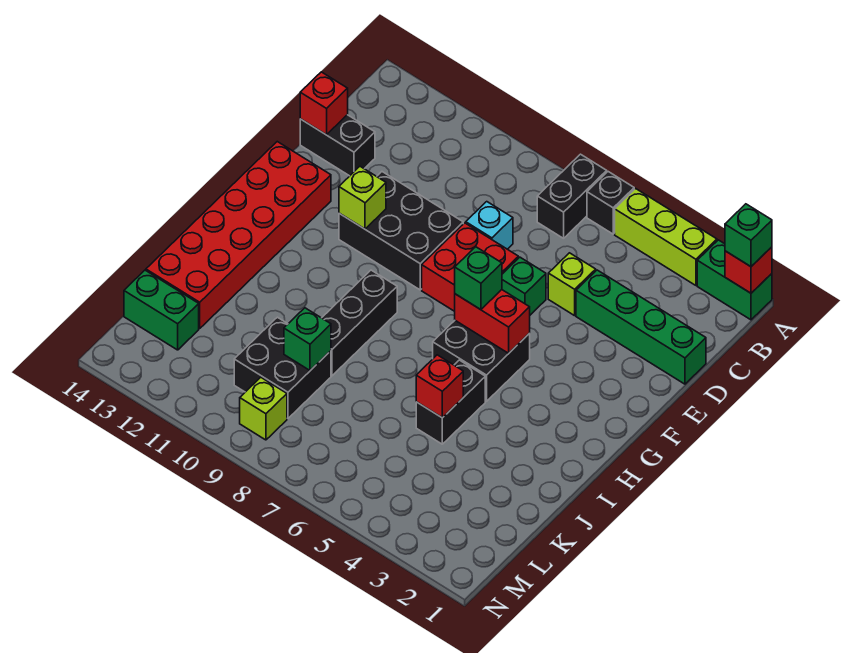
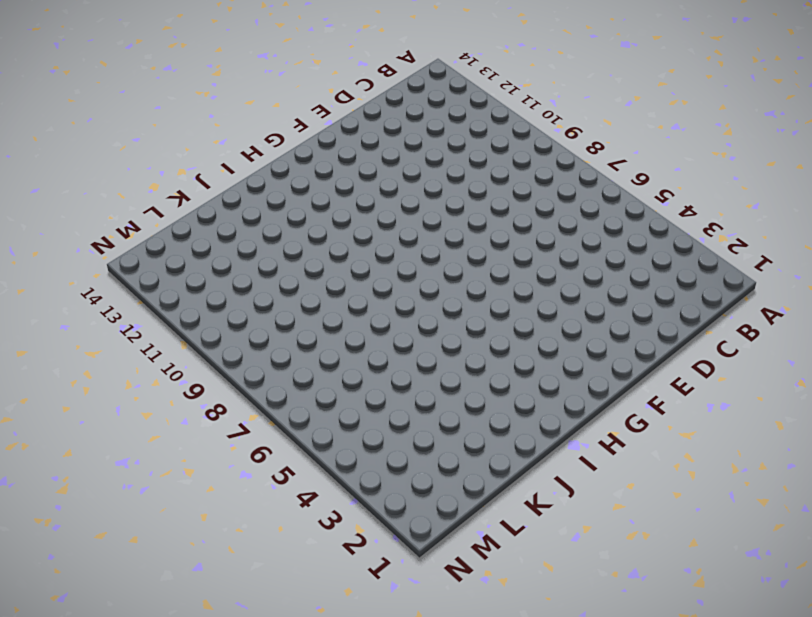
none -> green 1x2 brick [697,240,772,320]
none -> lime 1x3 brick [615,189,717,285]
none -> black 1x1 brick [587,172,634,234]

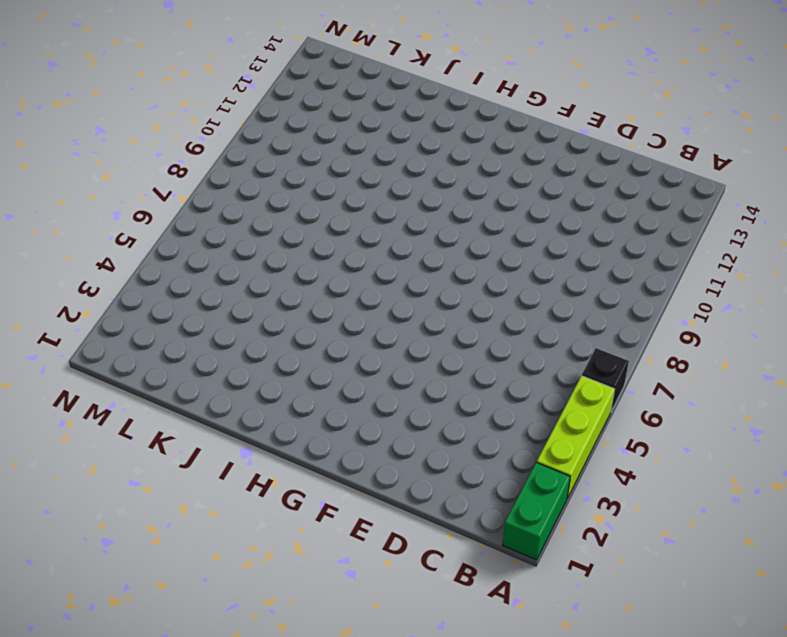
none -> black 1x2 brick [537,154,607,238]
none -> green 1x4 brick [576,270,706,384]
none -> lime 1x1 brick [548,253,596,316]

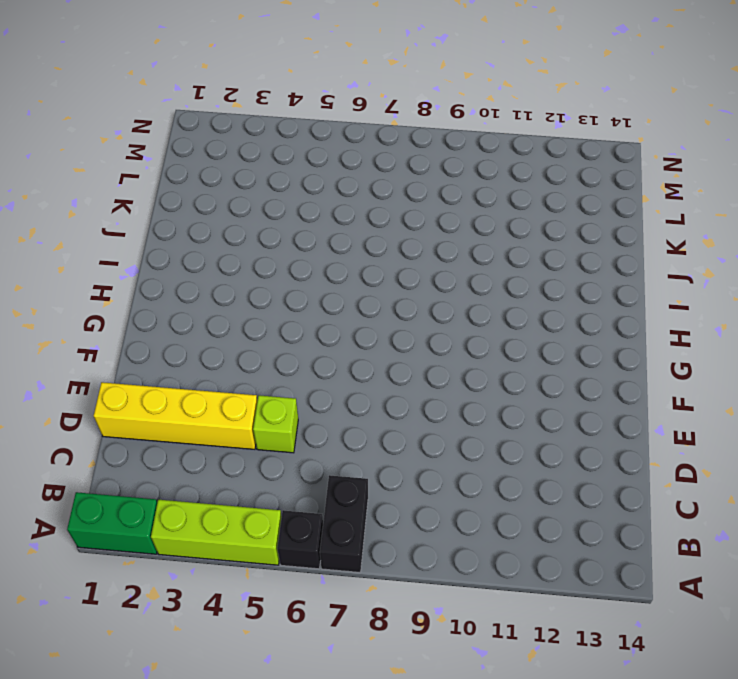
yellow 1x4 brick [94,382,257,449] -> green 1x4 brick [576,270,706,384]
none -> cyan 1x1 brick [466,202,513,249]
none -> black 1x2 brick [300,115,375,176]
none -> green 1x1 brick [502,257,546,315]

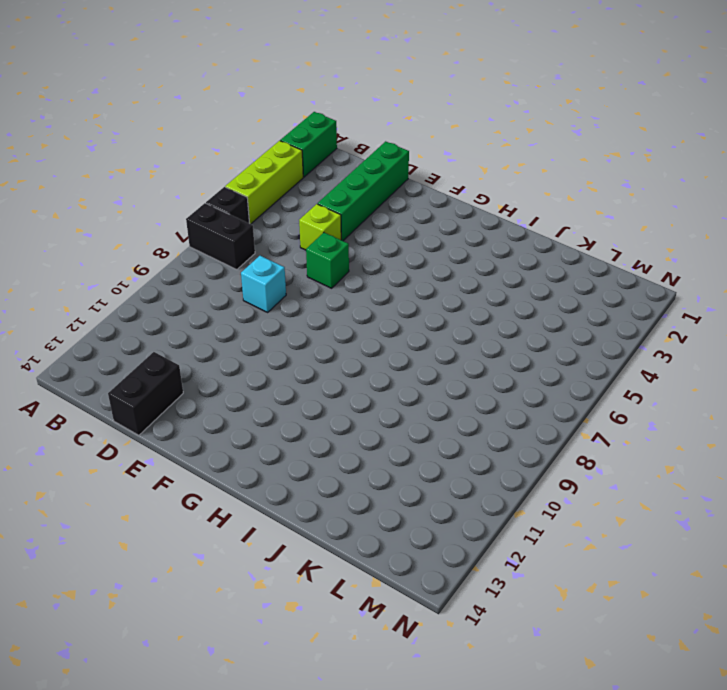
none -> red 2x2 brick [422,223,518,311]
none -> black 2x3 brick [339,172,463,290]
none -> red 2x6 brick [146,142,331,328]

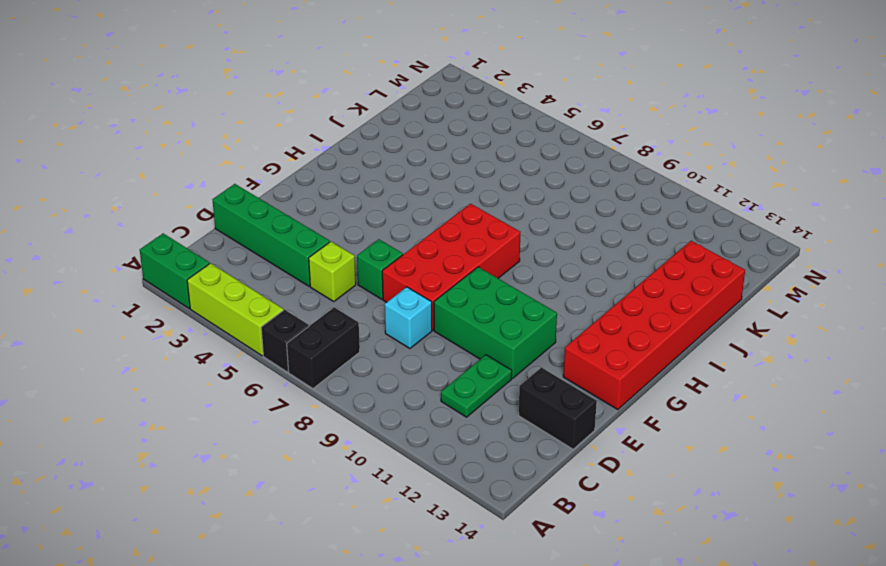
green 1x2 plate [441,355,512,417] -> none
red 2x4 brick [382,204,521,330] -> red 2x2 brick [422,223,518,311]
green 2x3 brick [434,267,557,379] -> black 2x3 brick [339,172,463,290]
none -> black 2x2 brick [433,321,530,401]
none -> black 1x3 brick [322,270,397,376]
none -> black 1x2 brick [416,360,485,444]

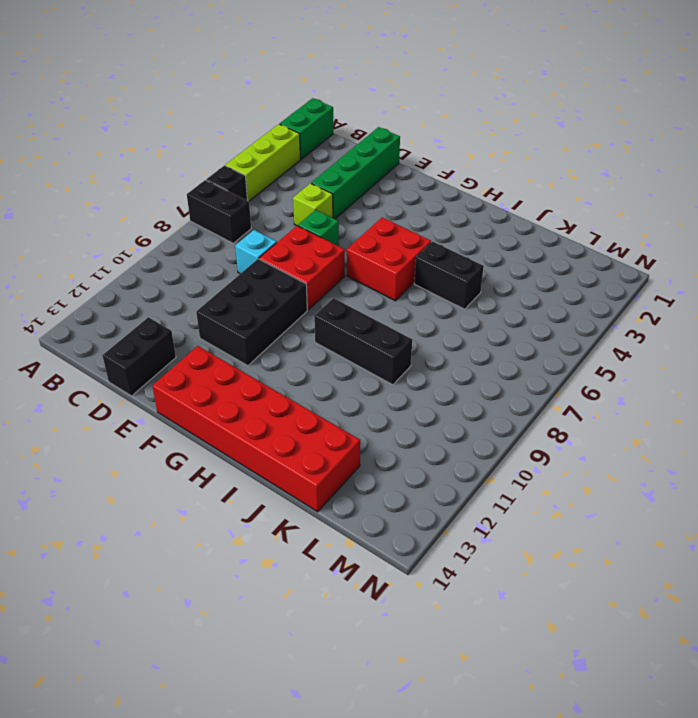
red 2x2 brick [347,218,431,301] -> black 2x2 brick [433,321,530,401]
none -> black 2x2 brick [234,317,331,418]
none -> green 1x2 brick [124,270,199,350]
none -> lime 1x1 brick [240,377,287,440]

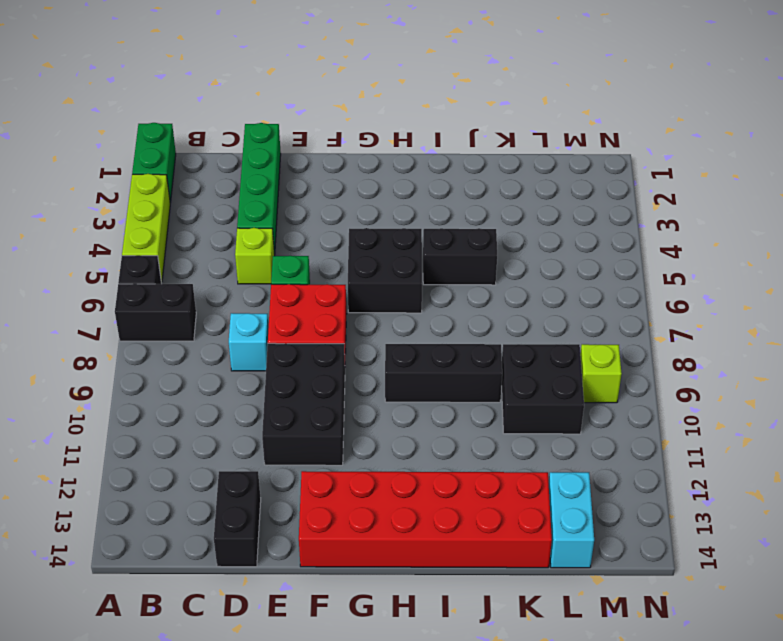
cyan 1x2 brick [549,472,594,568] -> green 1x2 brick [124,270,199,350]
none -> red 1x1 brick [725,247,772,293]
none -> red 1x1 brick [300,72,348,135]
none -> lime 1x1 brick [339,167,386,229]

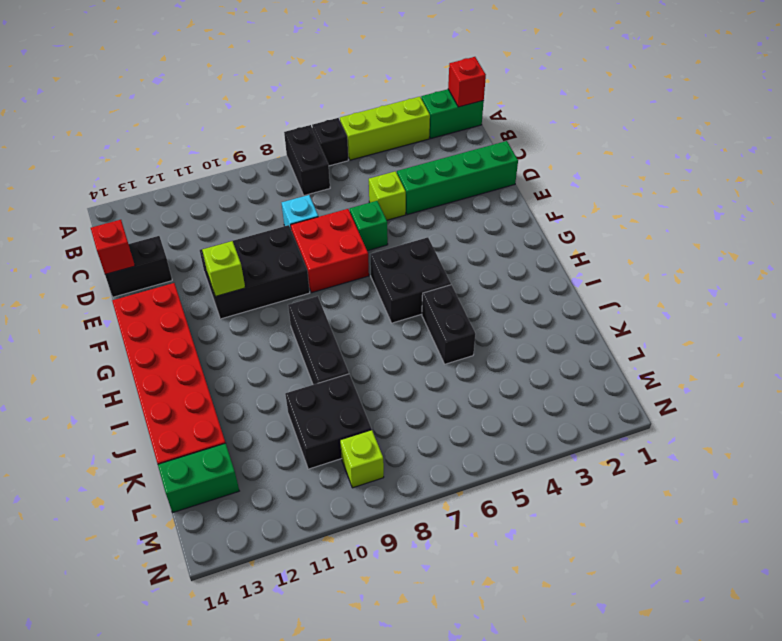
none -> red 1x2 brick [455,290,530,353]
none -> red 1x1 brick [416,355,463,418]
none -> green 1x1 brick [284,308,331,370]

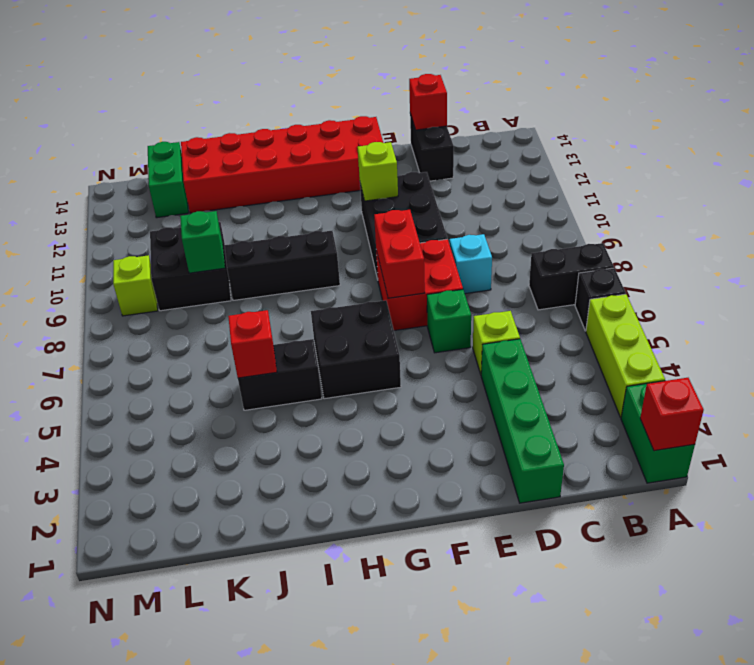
red 1x2 brick [374,210,425,298] -> red 1x2 brick moved to [455,290,530,353]
none -> green 1x1 brick [725,204,772,267]
none -> green 1x1 brick [455,247,502,310]

